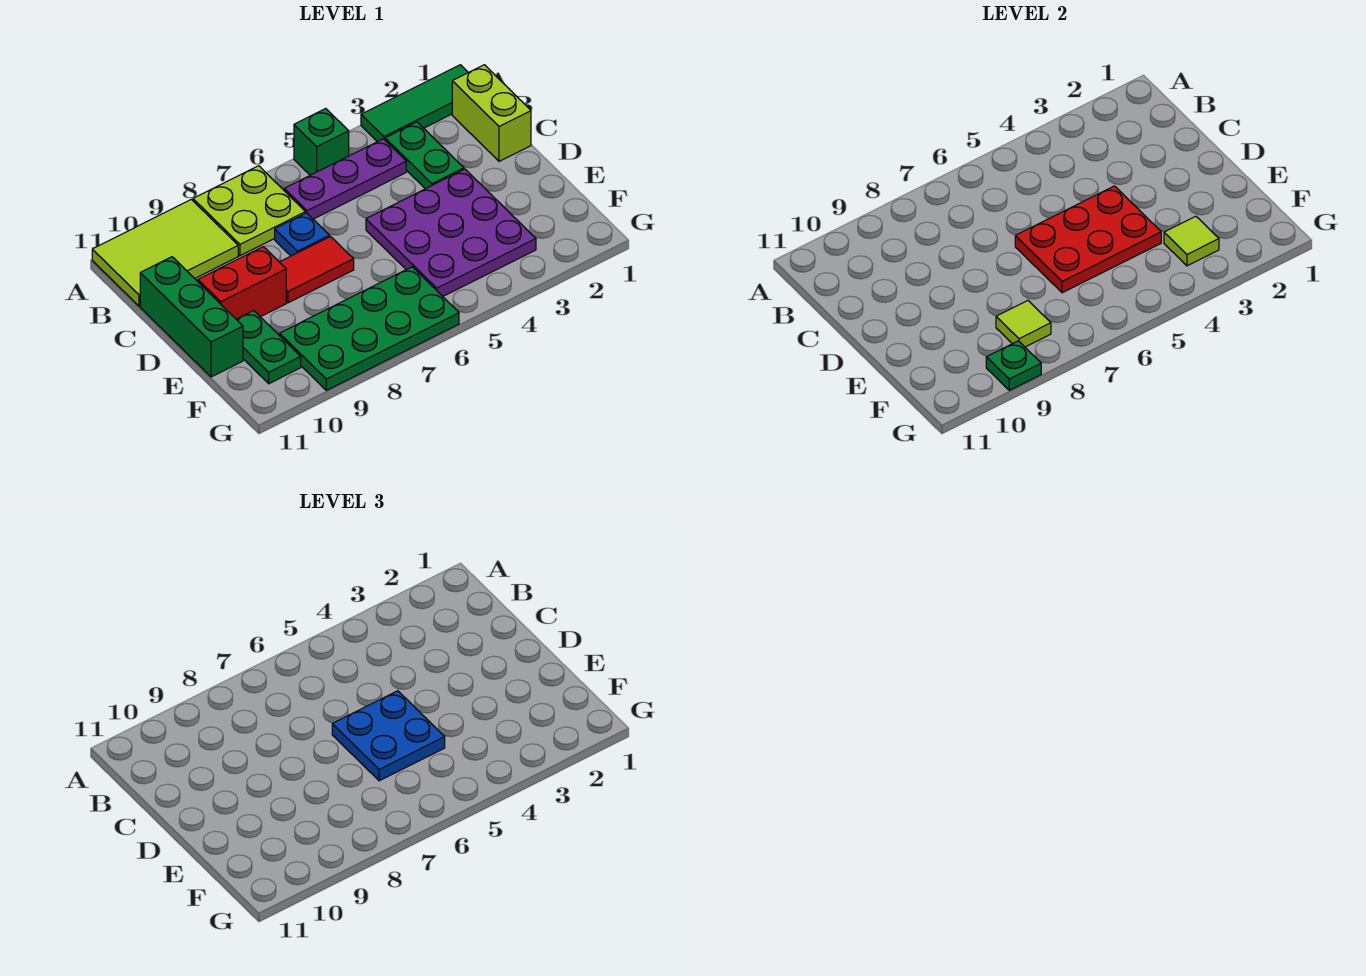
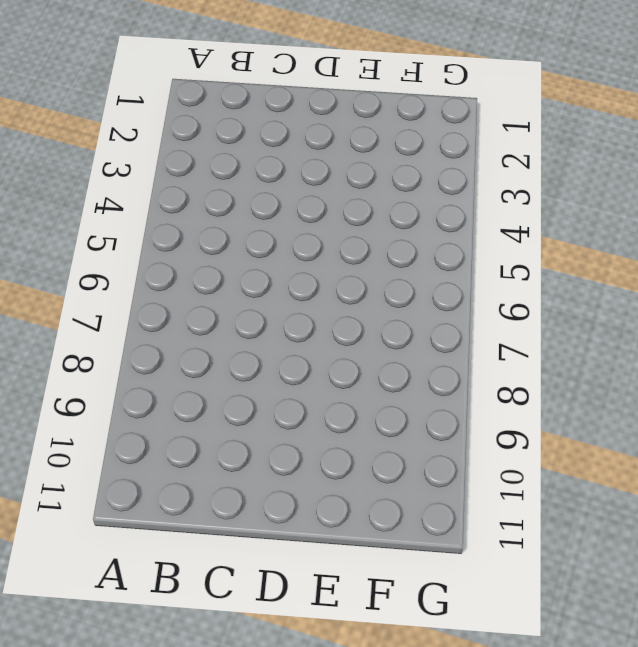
none -> green 1x3 tile [361,65,468,142]
none -> green 1x1 brick [294,109,349,175]
none -> lime 2x2 plate [193,166,306,256]

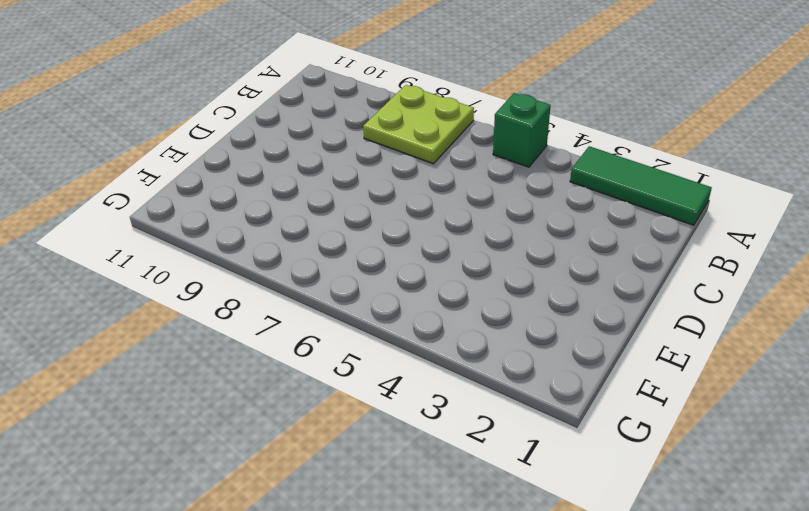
none -> lime 2x3 tile [92,199,238,306]
none -> lime 1x2 brick [452,65,531,161]
none -> green 1x2 plate [385,122,464,189]

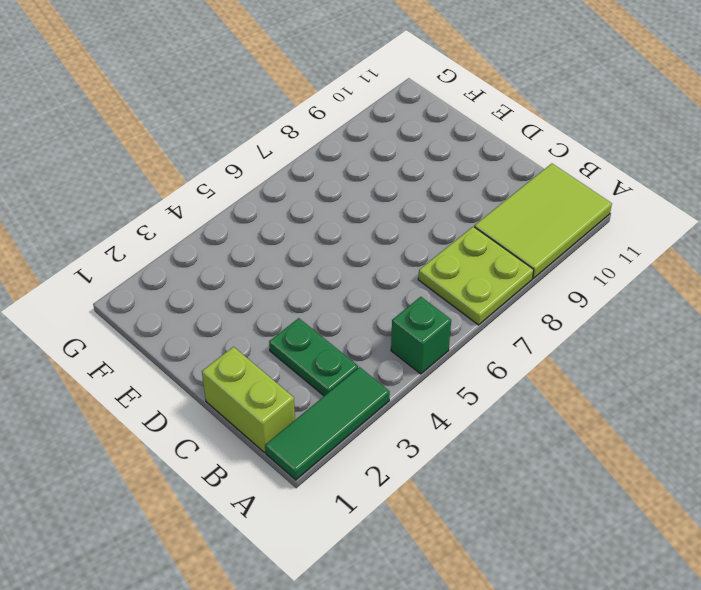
none -> purple 1x3 plate [284,139,406,219]
none -> blue 1x1 plate [275,213,330,256]
none -> green 1x3 brick [140,257,243,377]

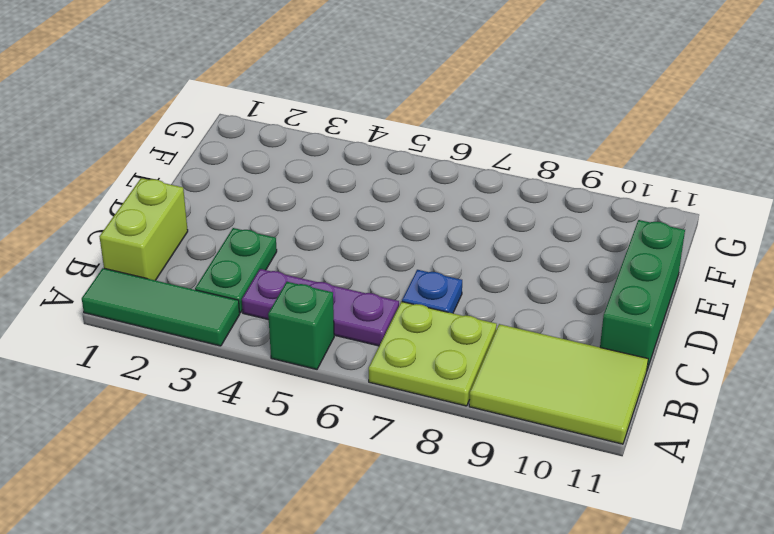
none -> purple 3x3 plate [366,169,536,296]
none -> red 1x2 tile [280,237,354,303]
none -> red 1x2 brick [198,247,286,319]

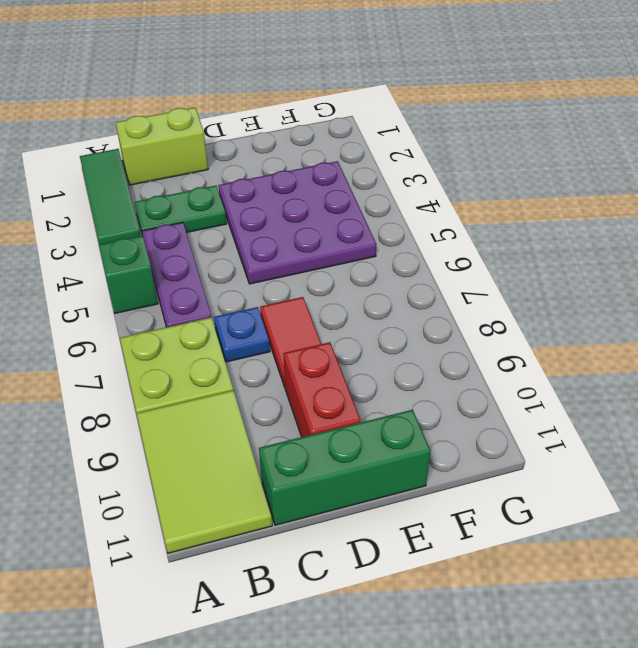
none -> green 1x2 plate [236,311,301,384]
none -> green 2x4 plate [279,267,459,390]
none -> red 2x3 plate [1015,186,1161,293]

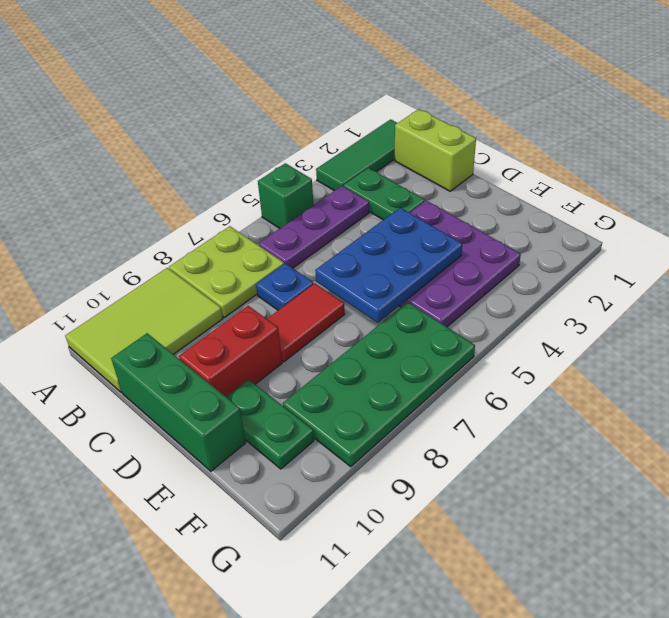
blue 2x3 plate [315,208,462,323] -> red 2x3 plate [1015,186,1161,293]
none -> lime 1x1 tile [1164,216,1219,266]
none -> lime 1x1 tile [996,301,1051,347]
none -> green 1x1 plate [986,341,1041,390]

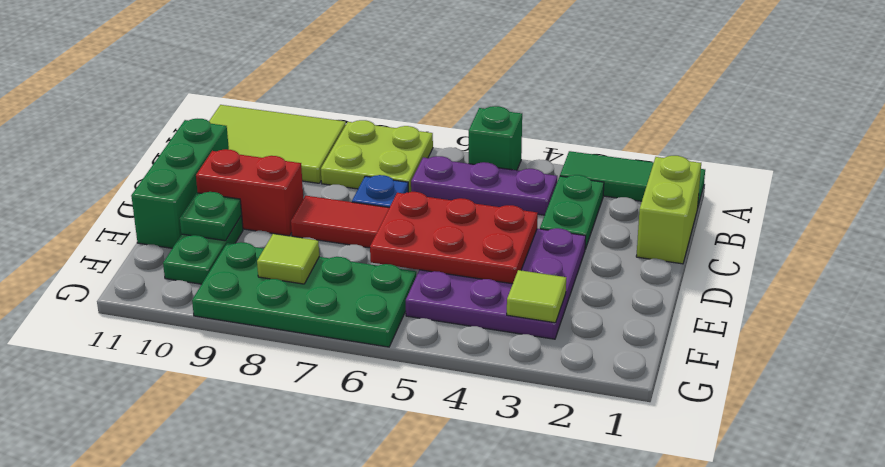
green 1x1 plate [180,192,242,241] -> green 1x1 plate moved to [986,341,1041,390]
none -> blue 2x2 plate [332,691,445,781]

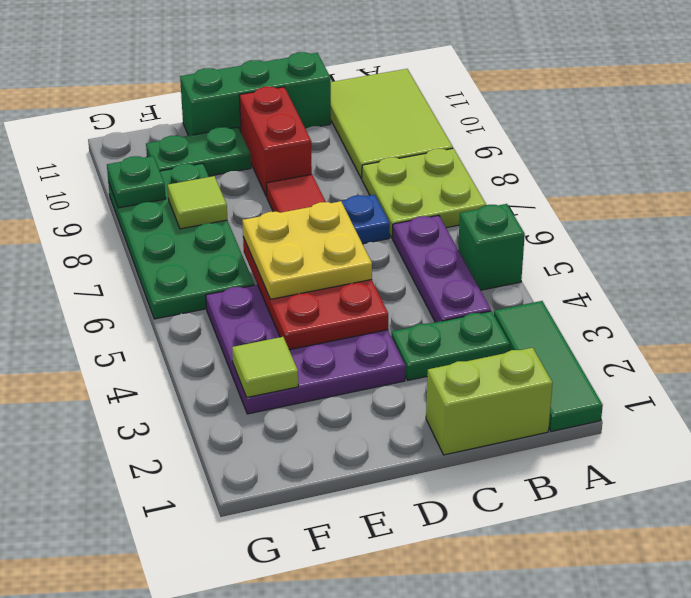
yellow 2x2 plate [242,201,372,299] -> blue 2x2 plate [332,691,445,781]

